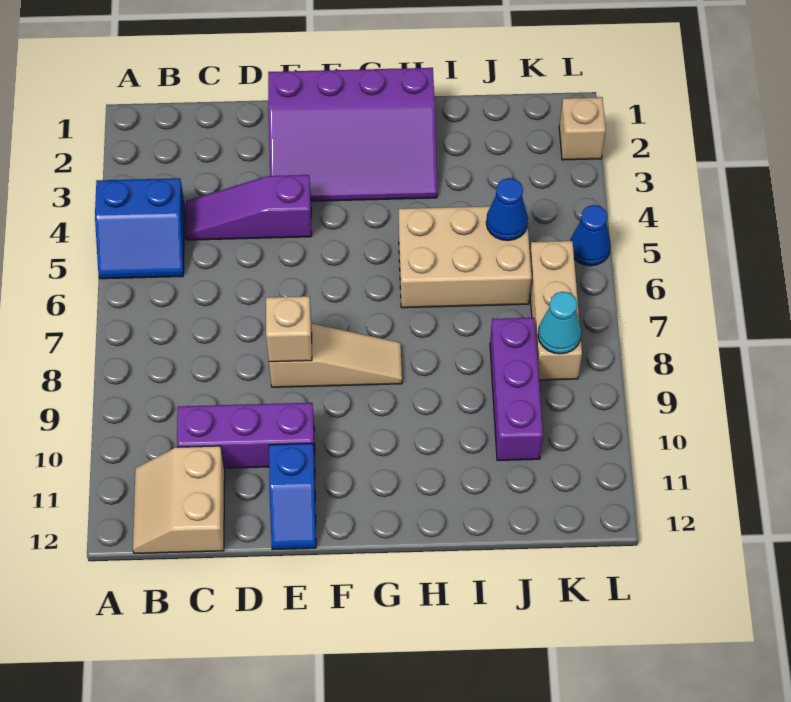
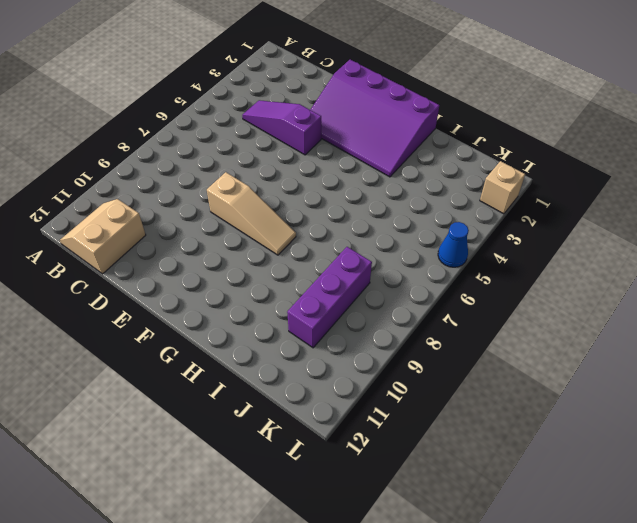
none -> blue 2x2 slope [95,178,185,279]
none -> purple 1x3 brick [177,403,315,468]
none -> blue 1x2 slope [269,443,316,550]

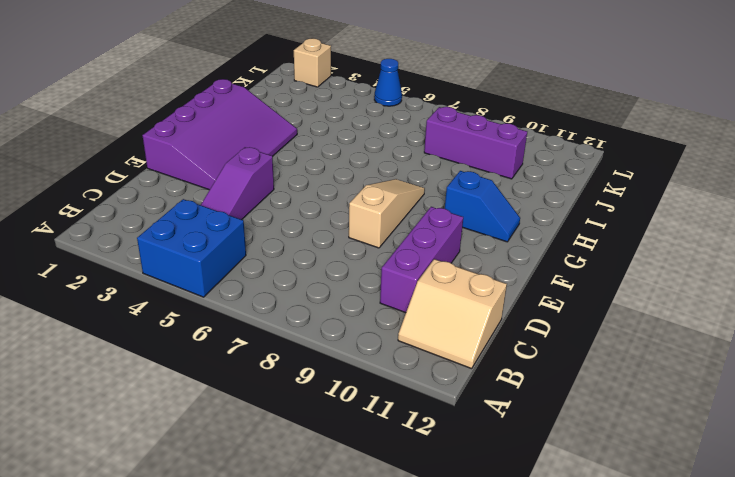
blue 2x2 brick [137,199,246,297] -> blue 2x2 slope [95,178,185,279]
blue 1x2 slope [445,171,520,242] -> blue 1x2 slope moved to [269,443,316,550]
none -> tan 2x3 brick [399,205,532,308]
none -> tan 1x3 brick [530,241,582,380]
none -> tan 1x1 brick [266,296,312,362]

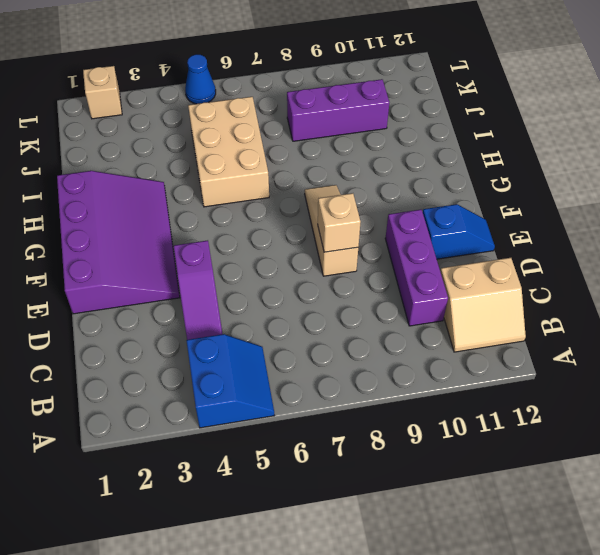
none -> tan 1x3 brick [530,241,582,380]
none -> blue 1x1 cone [486,178,528,240]
none -> cyan 1x1 cone [538,292,581,354]

